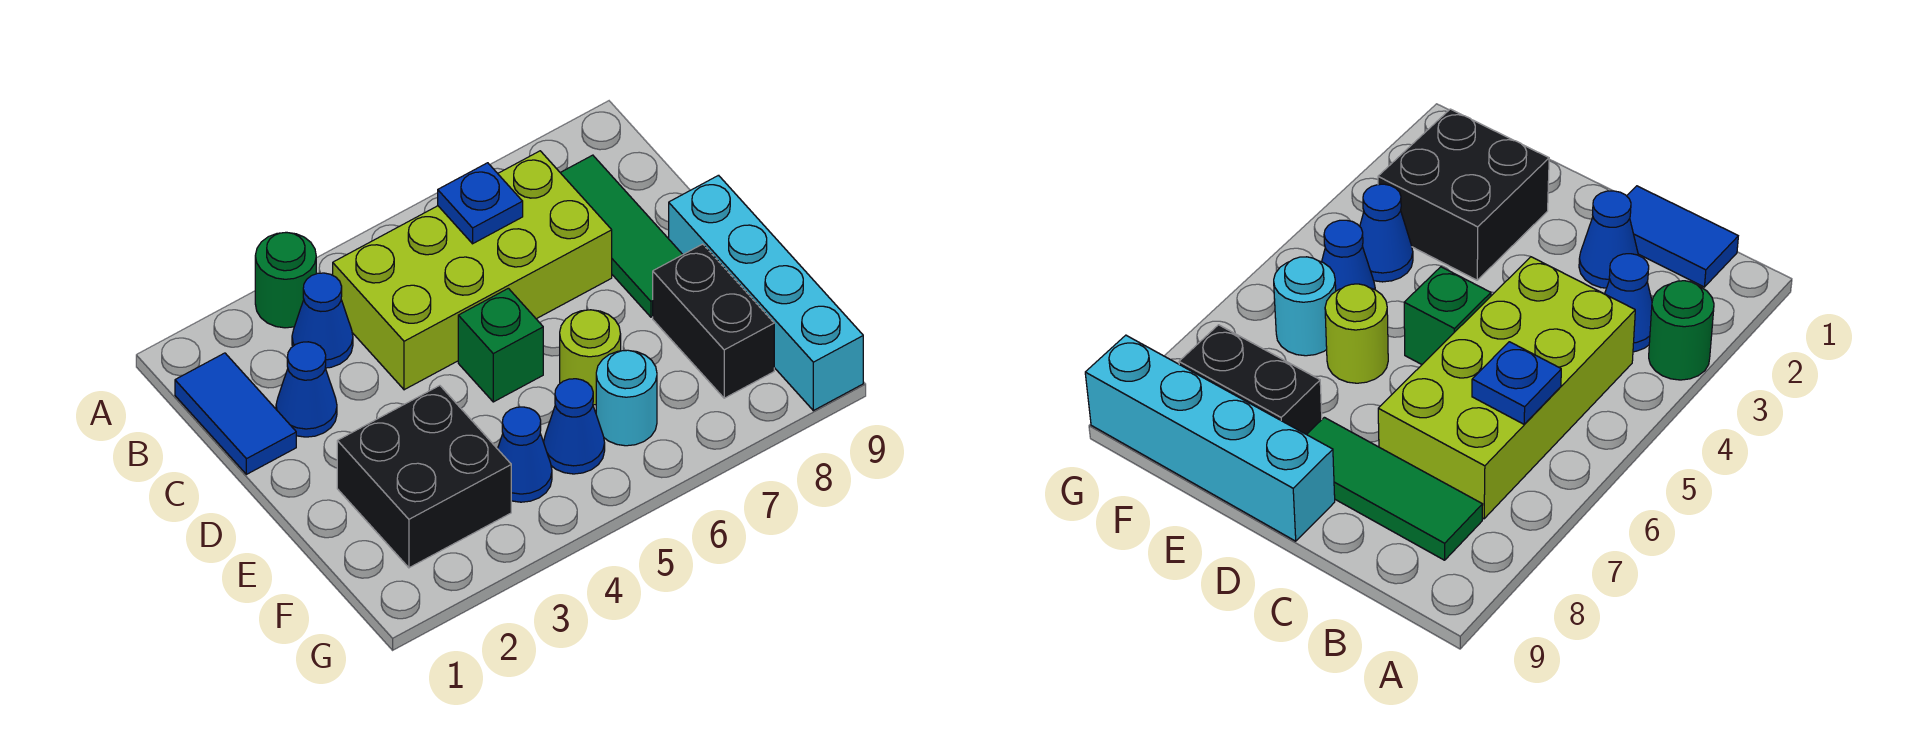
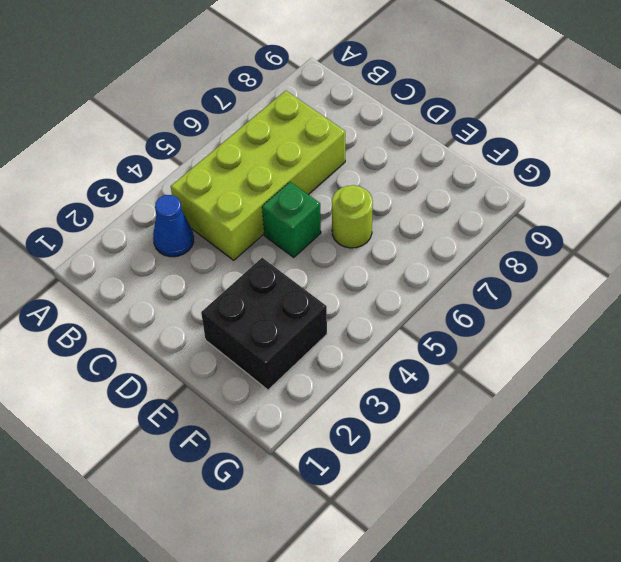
none -> green 1x1 round brick [255,232,316,328]
none -> blue 1x2 tile [175,353,296,474]
none -> green 1x3 tile [560,155,683,317]

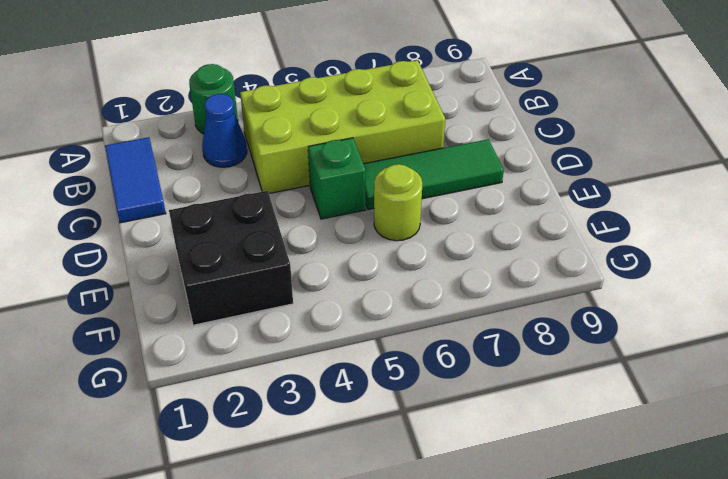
green 1x3 tile [364,139,504,210] -> green 1x3 tile turned to [560,155,683,317]
none -> blue 1x1 cone [276,342,337,437]
none -> cyan 1x4 brick [669,175,863,411]
none -> black 1x2 brick [653,244,774,398]

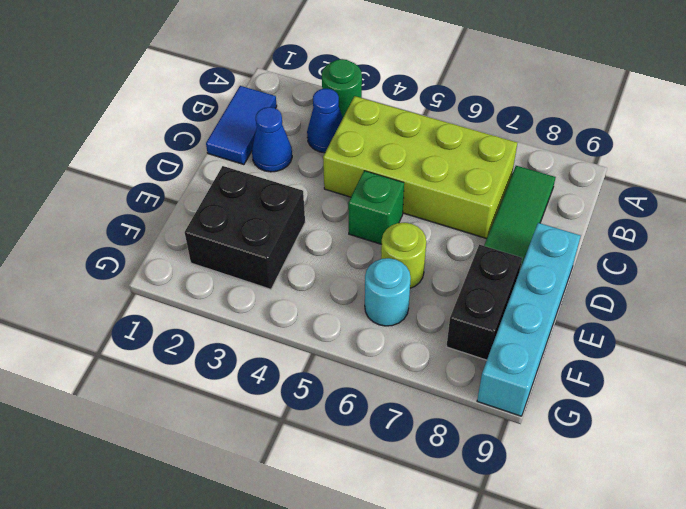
none -> blue 1x1 cone [498,407,552,502]
none -> blue 1x1 cone [544,379,605,474]
none -> blue 1x1 plate [438,163,523,244]

